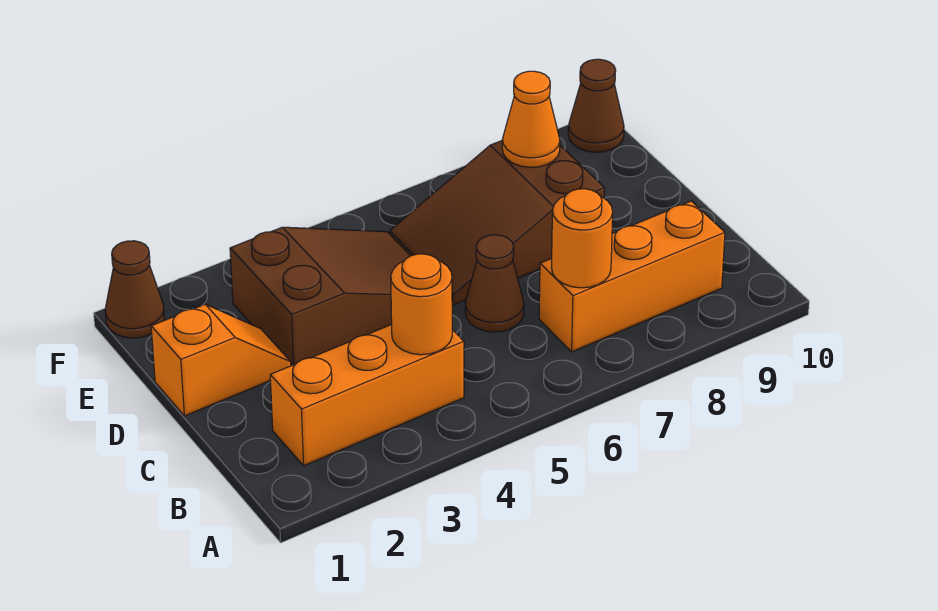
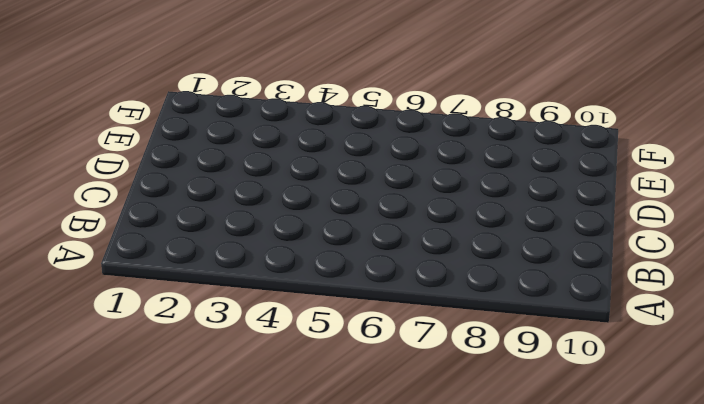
none -> orange 1x3 brick [270,324,464,466]
none -> orange 1x3 brick [539,201,725,352]

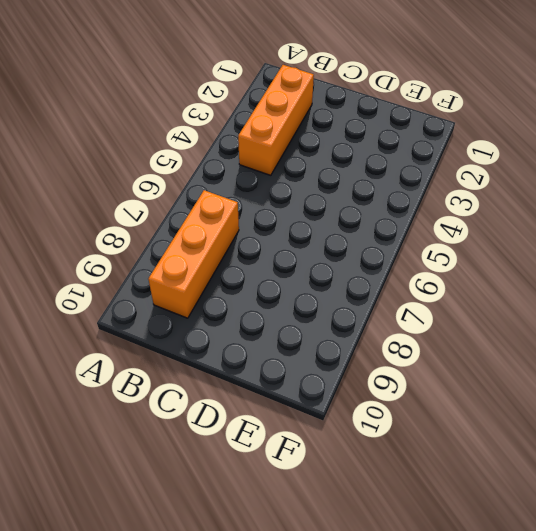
none -> brown 1x1 cone [465,235,524,332]
none -> orange 1x2 slope [151,304,291,416]

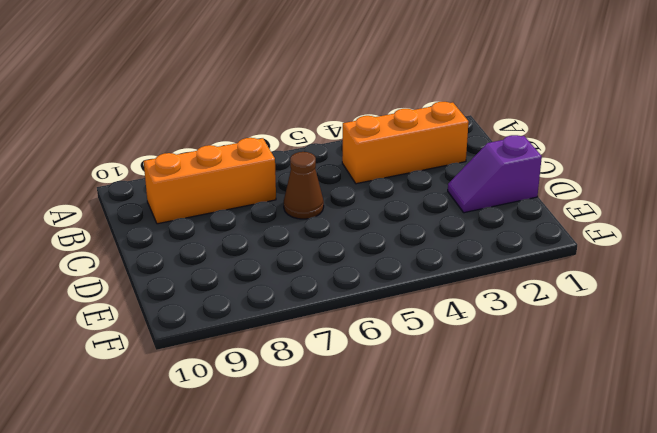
purple 1x2 slope [448,135,542,213] -> orange 1x2 slope [151,304,291,416]
none -> brown 2x3 slope [230,227,410,366]
none -> brown 2x3 slope [390,141,605,305]

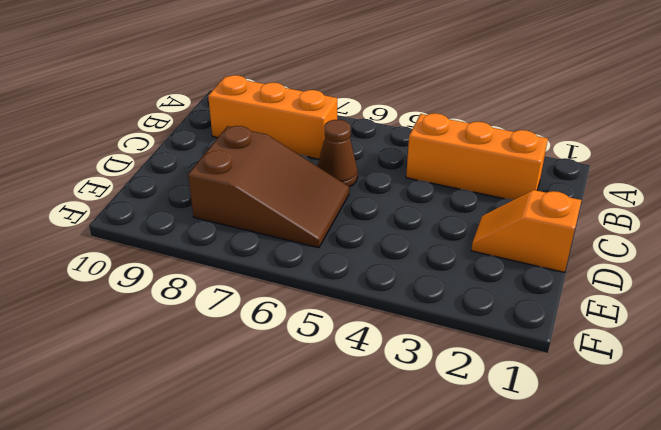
none -> brown 2x3 slope [230,227,410,366]
none -> brown 1x1 cone [105,241,164,338]

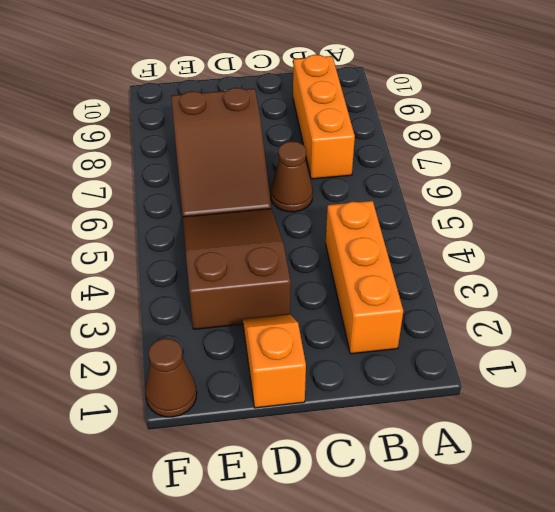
none -> brown 1x1 cone [568,59,624,152]
none -> orange 1x1 round brick [391,254,452,355]

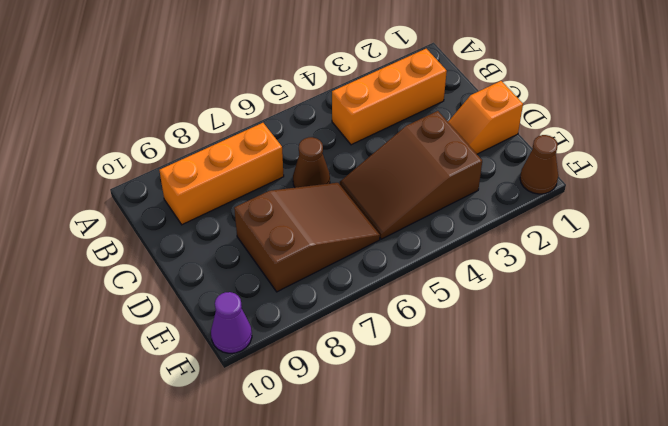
purple 1x1 cone [211,292,252,353] -> brown 1x1 cone [568,59,624,152]
none -> orange 1x1 round brick [391,254,452,355]
none -> orange 1x1 round brick [552,189,613,288]

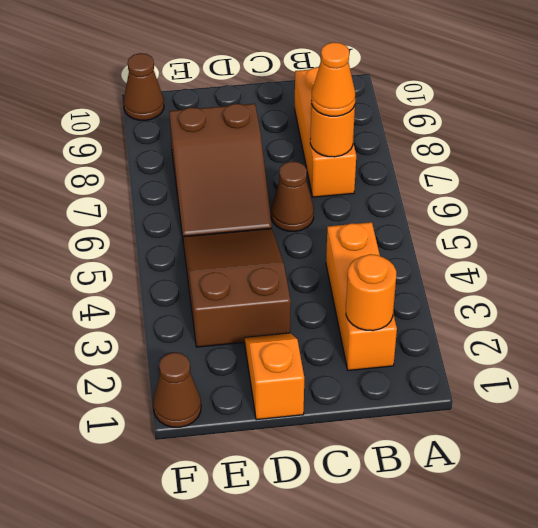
orange 1x1 round brick [346,254,396,331] -> orange 1x1 round brick moved to [391,254,452,355]
orange 1x1 cone [311,42,355,116] -> orange 1x1 cone moved to [502,71,560,167]

